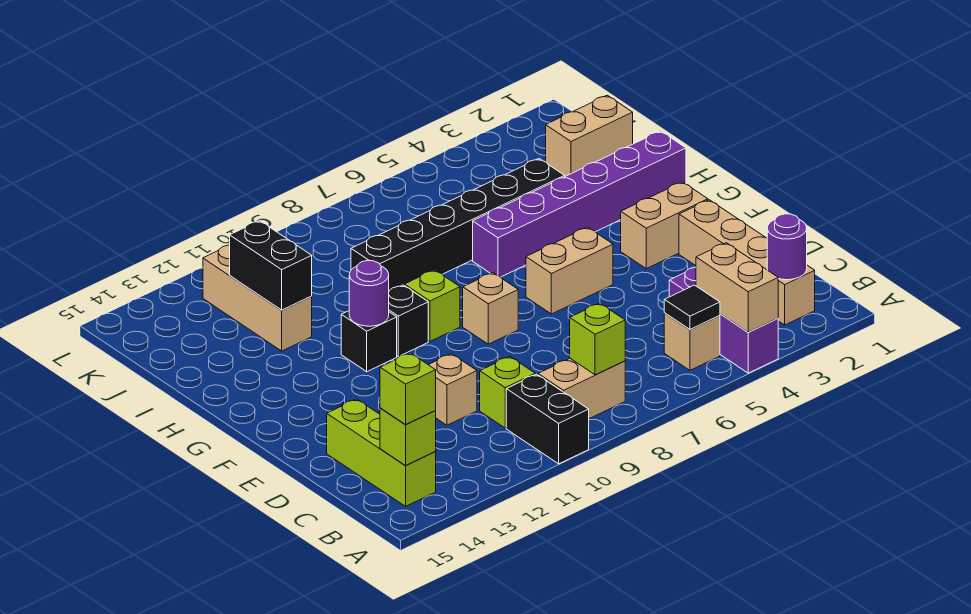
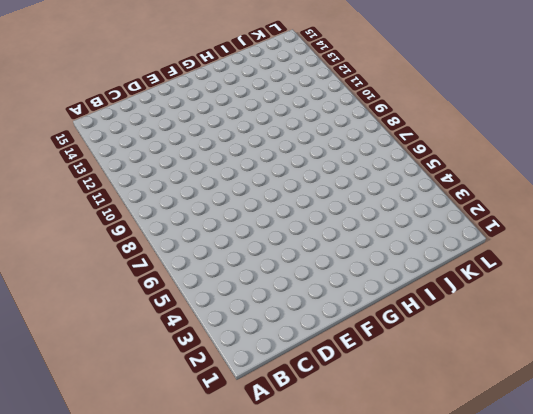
none -> purple 1x3 brick [669,267,778,373]
none -> black 1x2 brick [506,374,589,464]
none -> tan 1x4 brick [679,200,815,325]

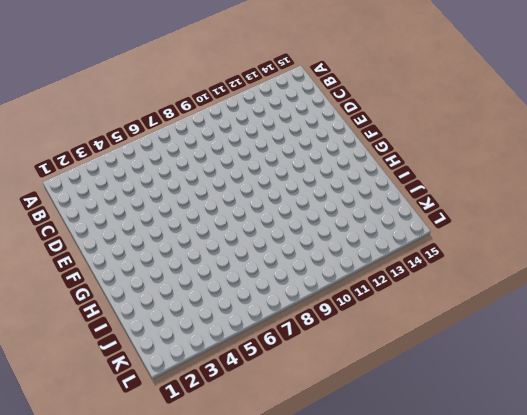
none -> purple 1x3 brick [669,267,778,373]
none -> black 1x2 brick [506,374,589,464]
none -> tan 1x4 brick [679,200,815,325]

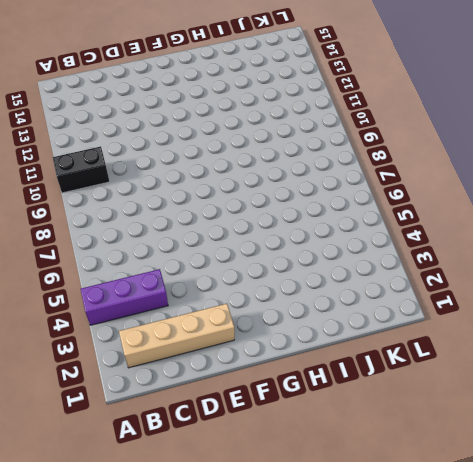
none -> tan 1x1 brick [664,313,720,370]
none -> tan 1x2 brick [538,358,625,419]
none -> lime 1x3 brick [327,399,436,506]

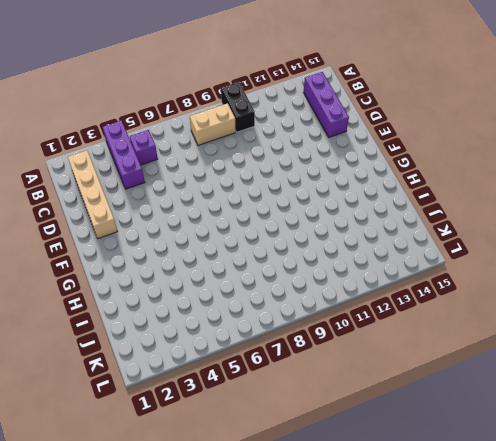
purple 1x1 brick [129,130,158,165] -> tan 1x1 brick [664,313,720,370]
purple 1x3 brick [304,72,349,137] -> lime 1x3 brick [327,399,436,506]
none -> lime 1x1 brick [480,357,535,428]
none -> tan 1x1 brick [429,354,477,425]
none -> tan 1x2 brick [621,182,708,269]

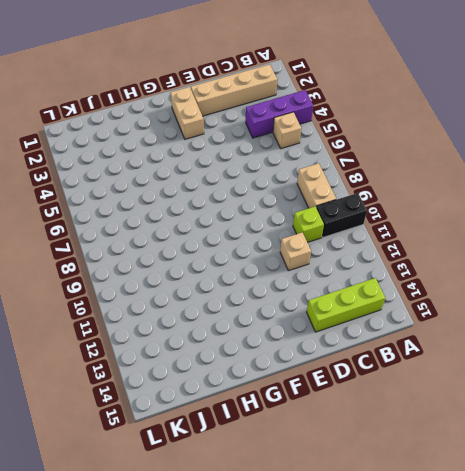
none -> tan 1x2 brick [526,227,613,314]
none -> tan 1x1 brick [463,273,518,344]
none -> lime 1x1 brick [405,270,460,341]

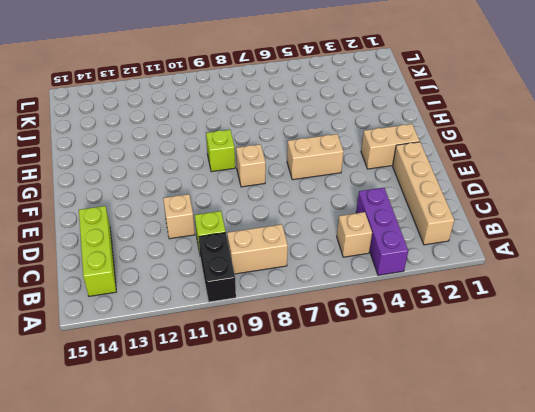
none -> black 1x1 brick [389,285,428,357]
none -> black 1x1 brick [341,311,397,372]
none -> purple 1x6 brick [473,131,686,277]

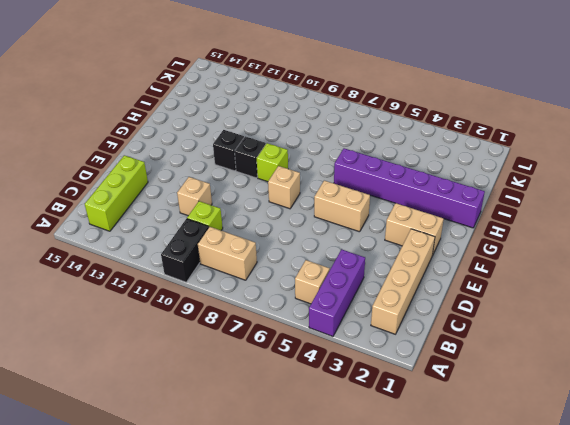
none -> black 1x6 brick [351,159,565,290]
none -> tan 1x3 brick [203,245,312,351]
none -> tan 1x2 brick [546,95,633,176]

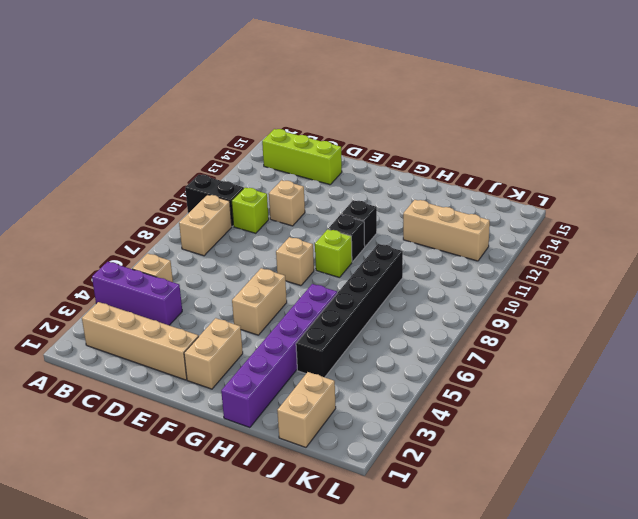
none -> tan 1x2 brick [696,243,778,332]
none -> purple 1x1 round brick [767,214,807,280]
none -> black 1x1 tile [664,285,720,330]

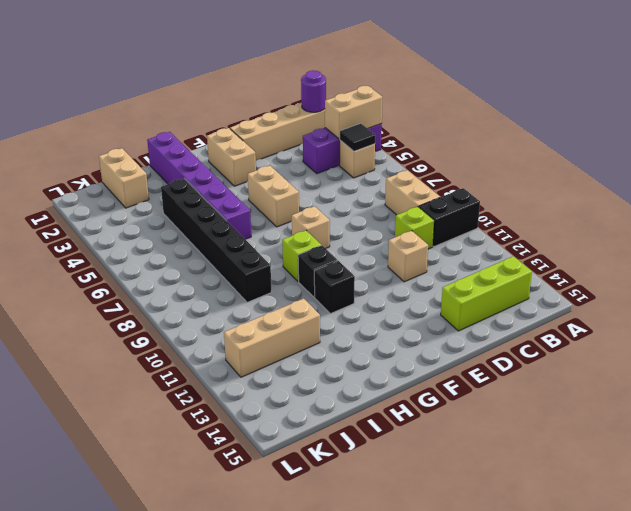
none -> lime 1x1 brick [570,303,625,375]
none -> lime 1x1 brick [380,408,436,465]
none -> purple 1x1 round brick [349,261,389,326]

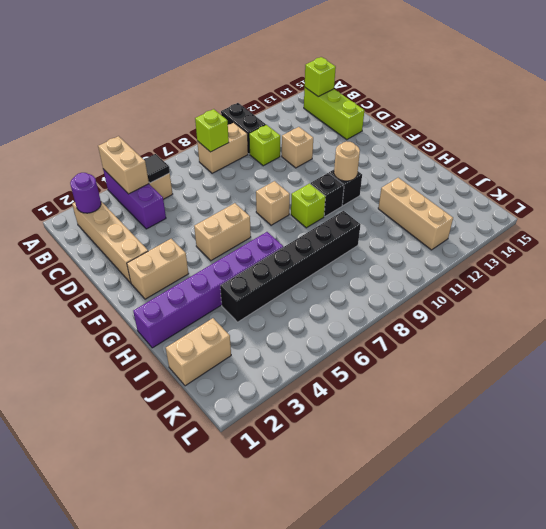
tan 1x1 round brick [334,141,360,181] -> purple 1x1 round brick [349,261,389,326]
none -> black 1x2 brick [230,221,312,310]
none -> lime 1x1 brick [380,353,436,424]

